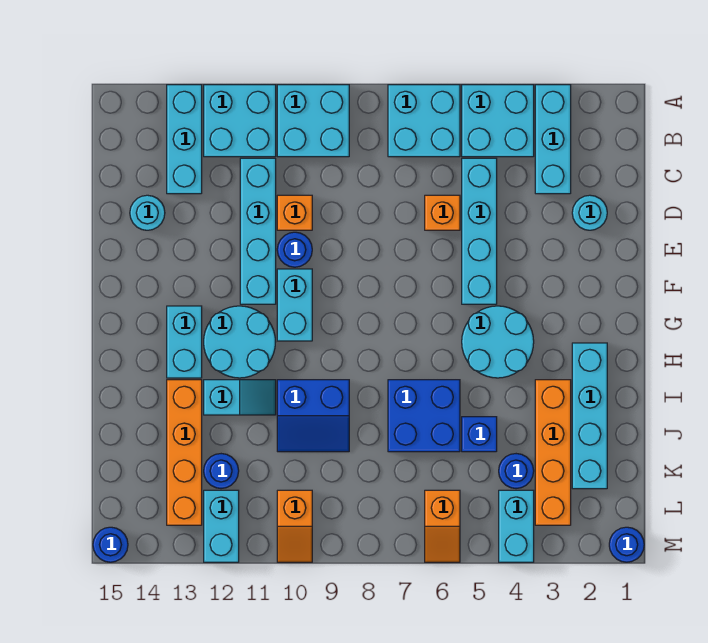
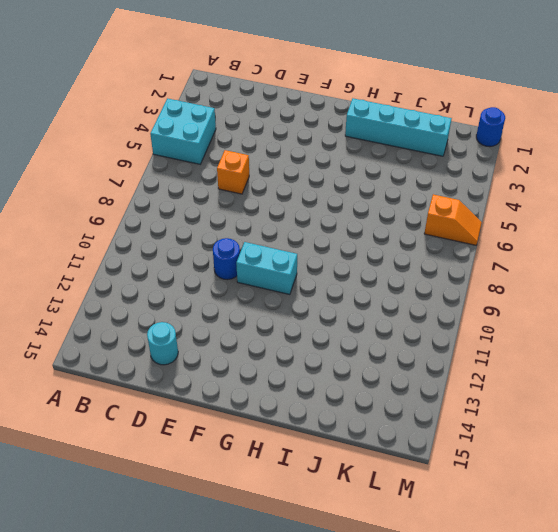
none -> cyan 1x3 brick [535,85,571,194]
none -> cyan 2x2 brick [388,85,460,157]
none -> cyan 2x2 brick [277,85,349,157]
none -> cyan 2x2 brick [204,85,276,157]

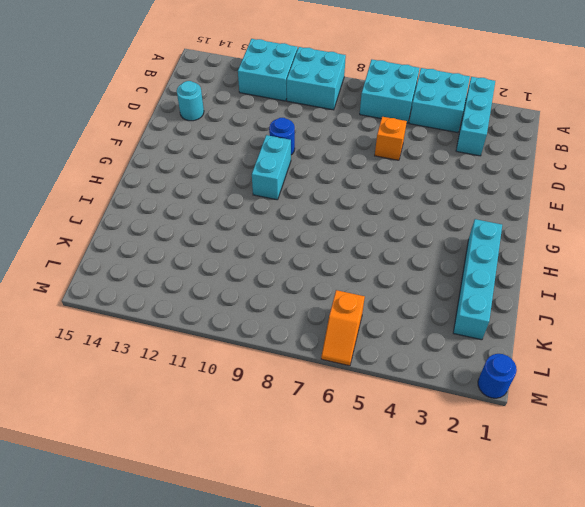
none -> cyan 1x3 brick [167,85,202,194]
none -> cyan 1x4 brick [462,158,497,304]
none -> cyan 1x4 brick [240,158,276,304]
none -> cyan 1x1 round brick [572,195,607,230]

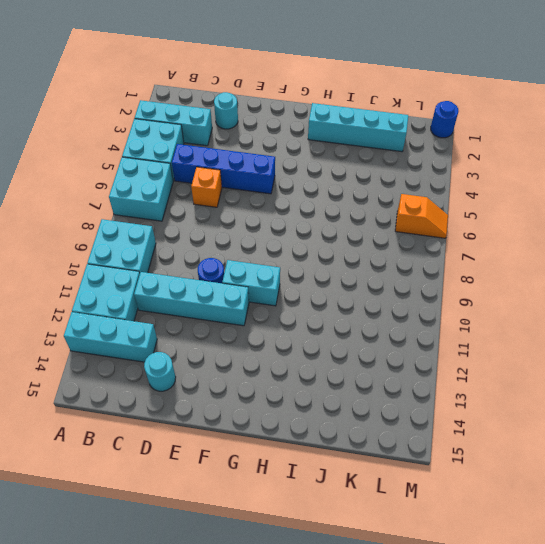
blue 1x4 brick [172,144,275,194] -> cyan 1x4 brick [462,158,497,304]
none -> orange 1x1 brick [277,195,312,230]
none -> cyan 2x2 round brick [462,306,534,378]
none -> cyan 2x2 round brick [204,306,275,378]
none -> cyan 1x2 brick [167,306,202,378]

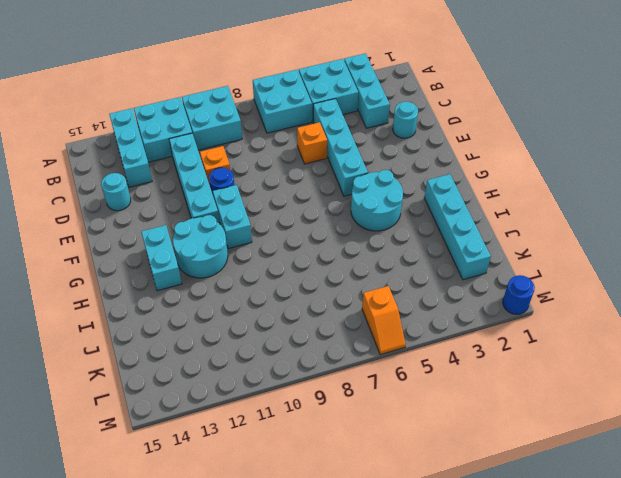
none -> orange 1x4 brick [535,380,571,525]
none -> blue 2x2 brick [388,380,460,452]
none -> blue 2x2 slope [277,380,349,452]
none -> cyan 1x2 slope [204,380,276,415]

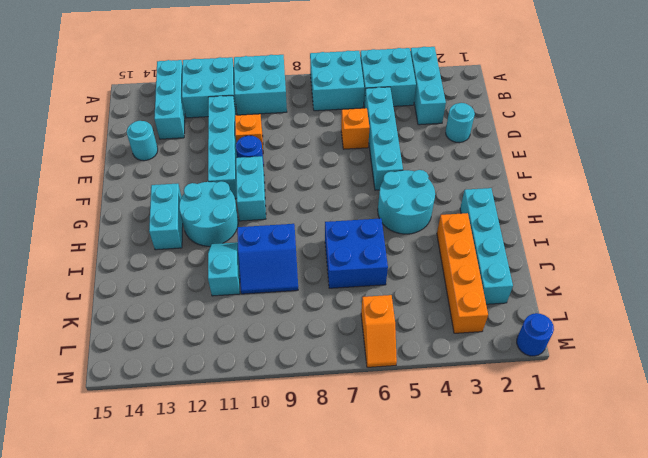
cyan 1x2 slope [208,242,240,296] -> cyan 1x2 slope turned to [204,380,276,415]
none -> orange 1x4 brick [167,380,202,525]
none -> blue 1x1 brick [462,417,497,452]
none -> blue 1x1 round brick [499,454,534,489]
none -> blue 1x1 round brick [204,454,239,489]

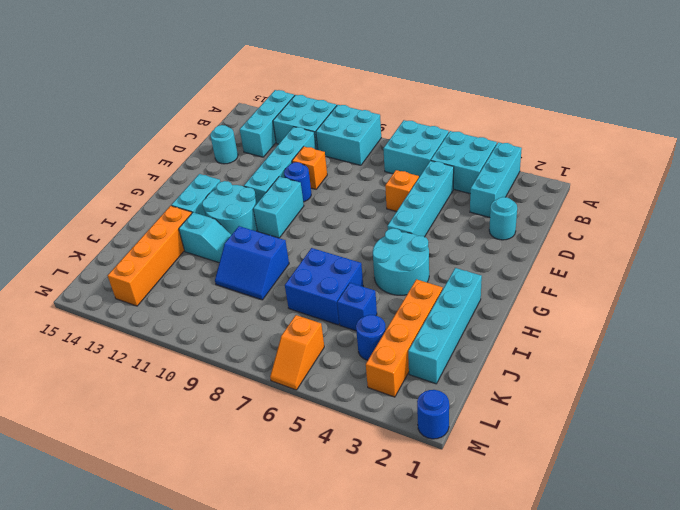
none -> blue 1x1 round brick [204,454,239,489]
none -> cyan 1x2 brick [499,490,534,562]
none -> orange 1x2 slope [277,490,312,562]
none -> cyan 1x2 brick [204,490,239,562]

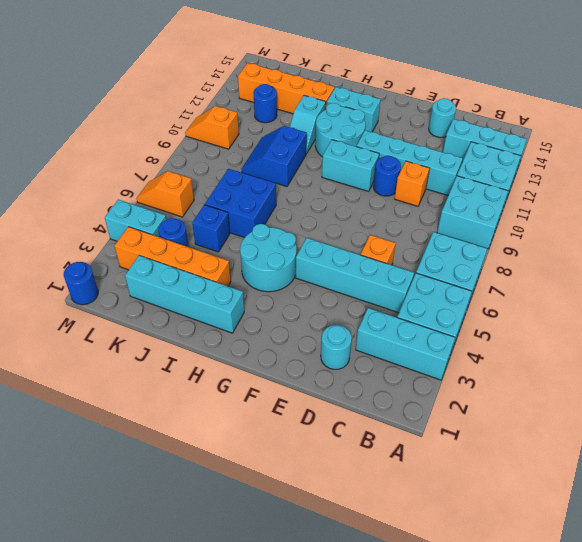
none -> cyan 1x2 brick [204,490,239,562]
none -> blue 1x1 round brick [93,527,128,562]

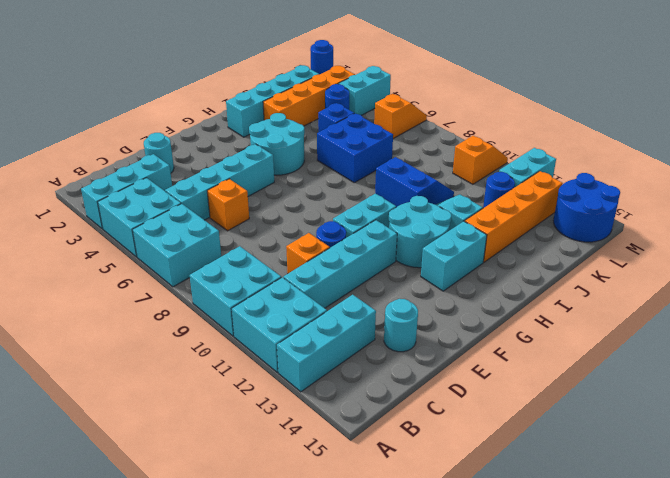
blue 2x2 round brick [554,173,620,242] -> blue 1x1 round brick [93,527,128,562]

